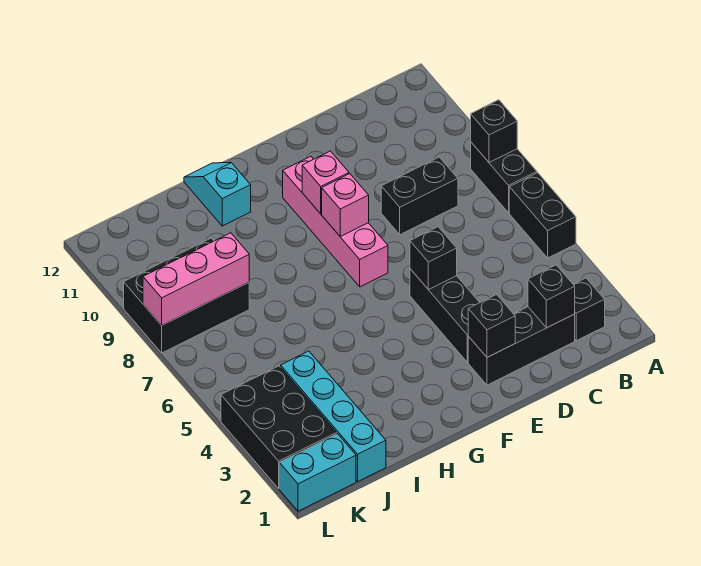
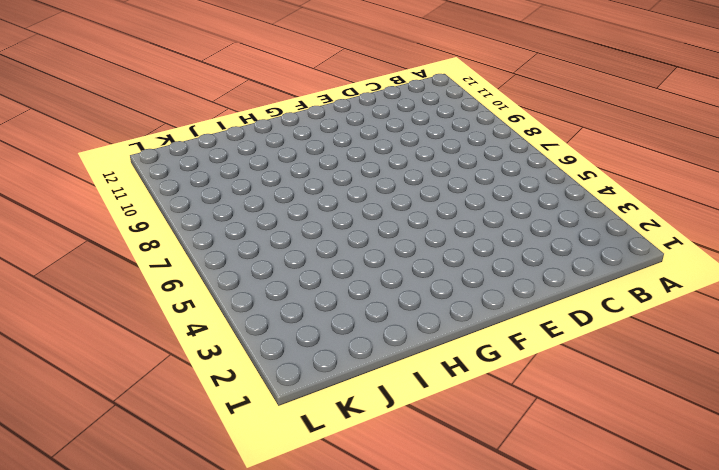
none -> black 1x2 brick [509,173,576,258]
none -> black 1x2 brick [471,142,537,213]
none -> black 1x1 brick [573,278,605,341]

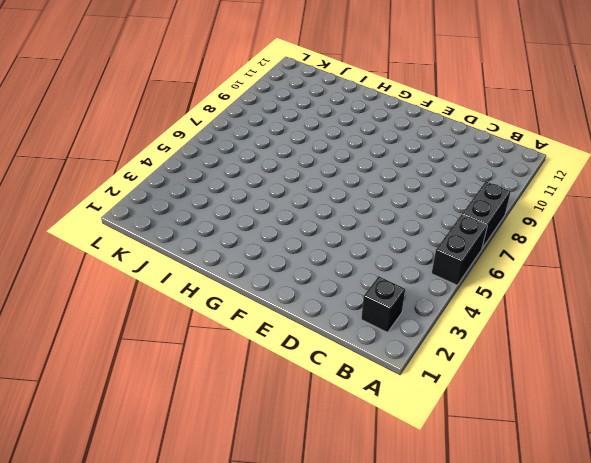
none -> black 1x3 brick [468,307,575,385]
none -> black 1x2 brick [381,157,458,235]
none -> black 1x3 brick [410,269,480,363]

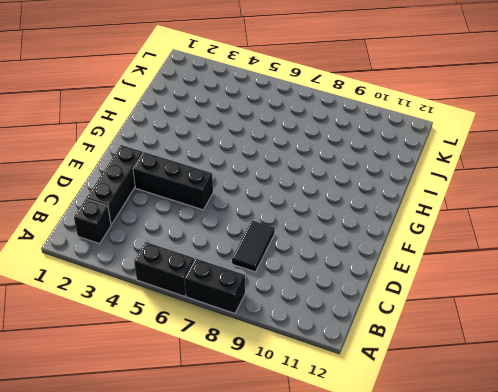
black 1x2 tile [232,220,275,272] -> black 1x2 brick [381,157,458,235]
none -> pink 1x4 brick [283,156,388,287]
none -> cyan 1x2 slope [184,163,251,226]
none -> cyan 1x4 brick [281,351,386,481]

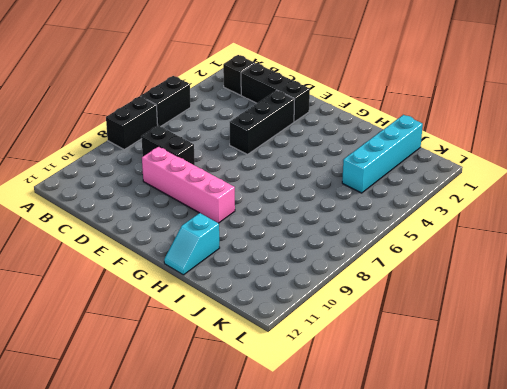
pink 1x4 brick [142,146,235,223] -> pink 1x4 brick turned to [283,156,388,287]
none -> black 2x3 brick [124,238,249,353]
none -> cyan 1x2 brick [279,434,356,511]
none -> black 2x3 brick [221,366,337,488]

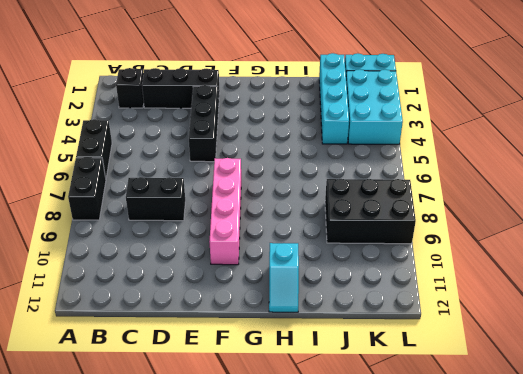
cyan 2x3 brick [346,69,403,144] -> black 2x3 brick [221,366,337,488]
none -> black 1x1 brick [471,100,517,162]
none -> black 1x1 brick [528,265,575,328]
none -> black 1x1 brick [468,295,515,357]

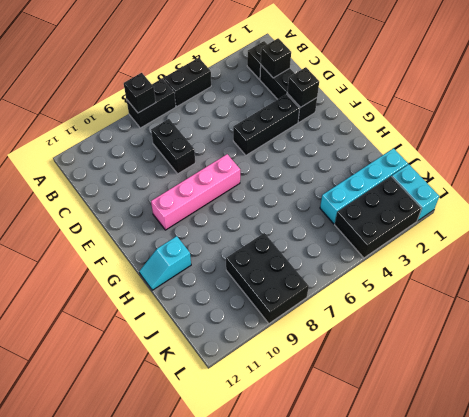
none -> black 1x1 brick [410,227,457,290]
none -> pink 1x1 brick [322,174,369,236]
none -> pink 1x1 brick [302,151,349,214]

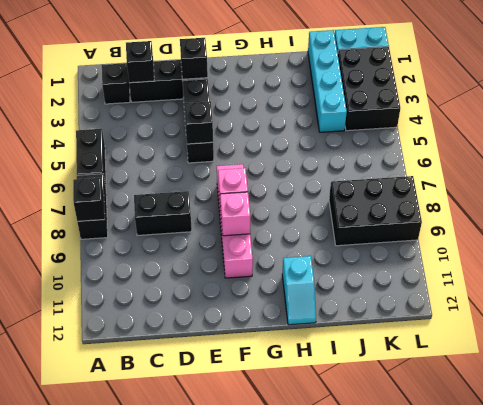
none -> pink 1x3 brick [143,233,249,325]

